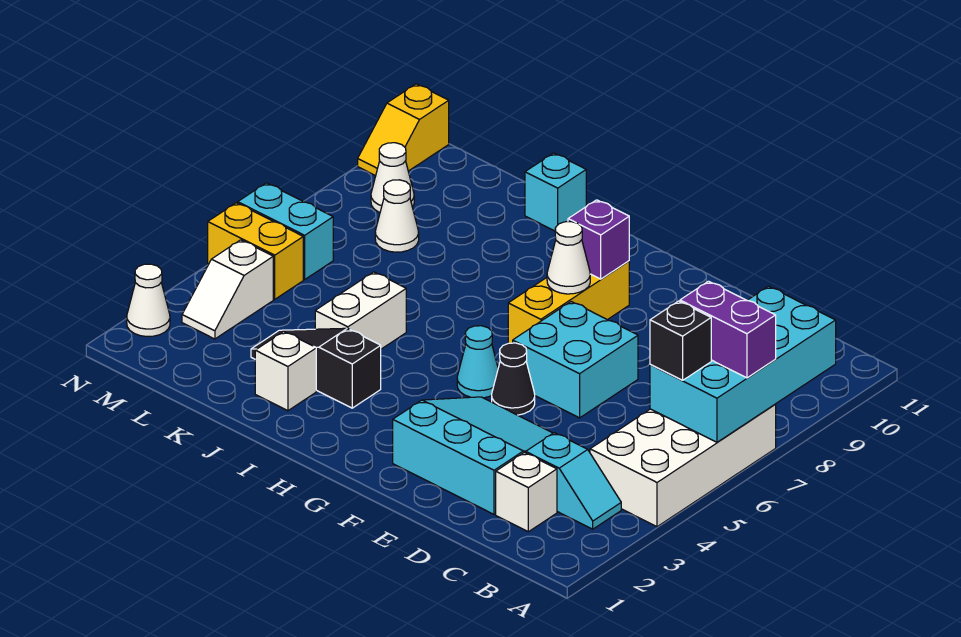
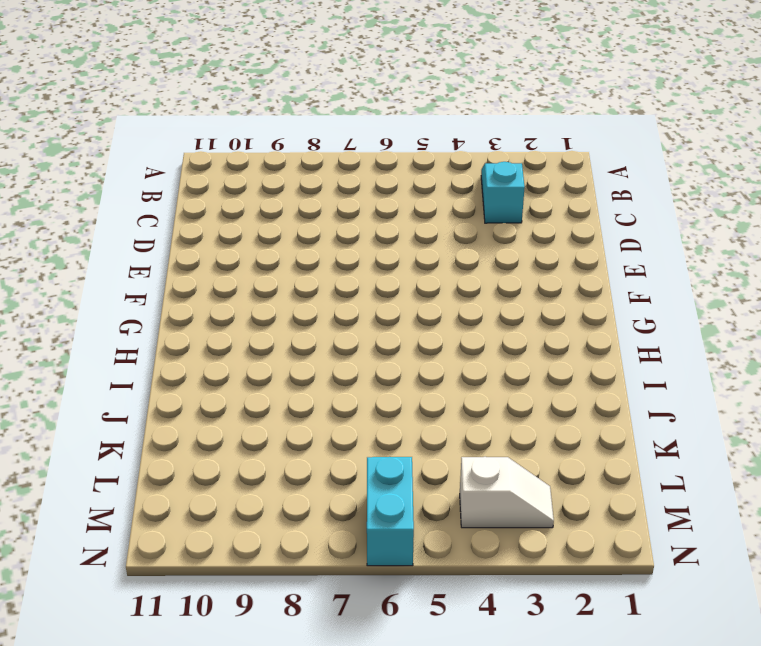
none -> white 2x4 brick [590,405,776,527]
none -> white 1x1 brick [496,452,557,532]
none -> cyan 3x3 slope [393,397,553,514]

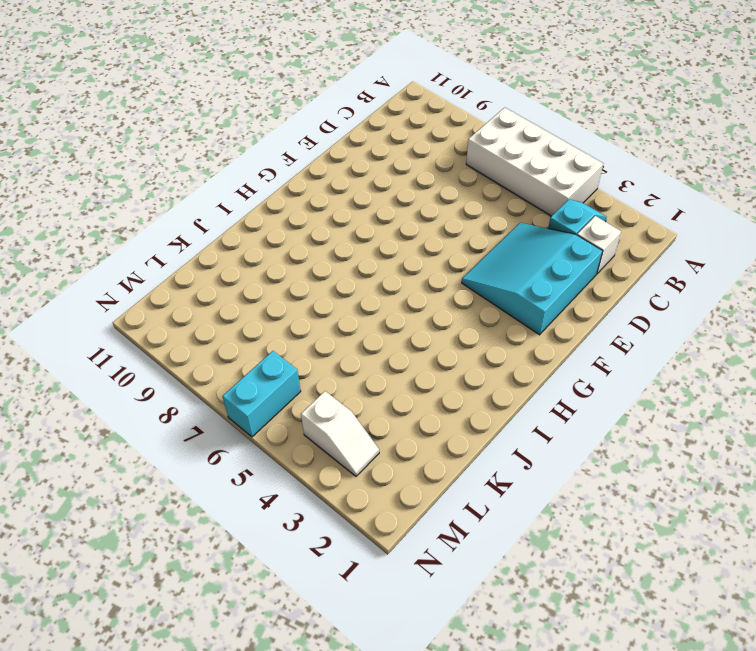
none -> cyan 2x2 brick [513,302,638,418]
none -> black 1x1 cone [492,343,535,415]
none -> cyan 1x1 cone [457,326,498,398]

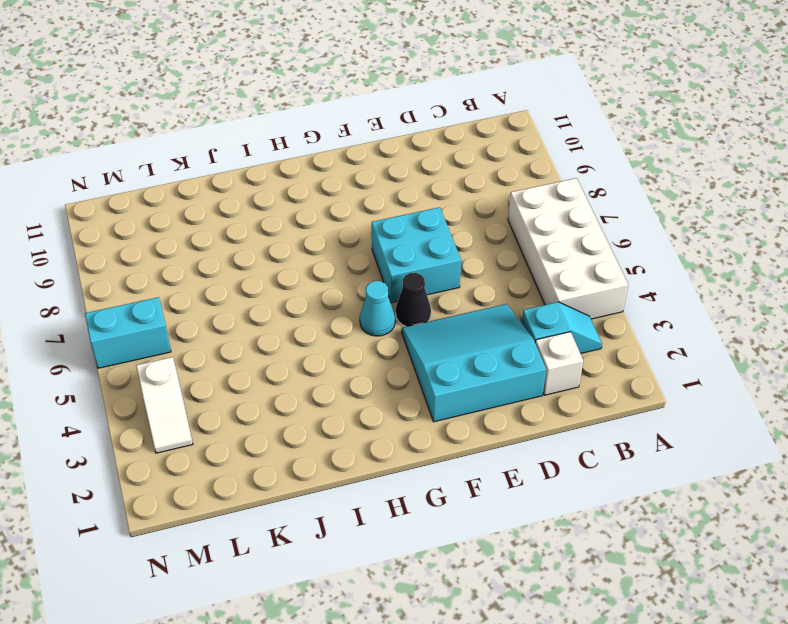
none -> yellow 1x3 brick [508,261,629,343]
none -> black 1x3 slope [251,328,381,408]
none -> white 1x1 brick [255,331,316,411]

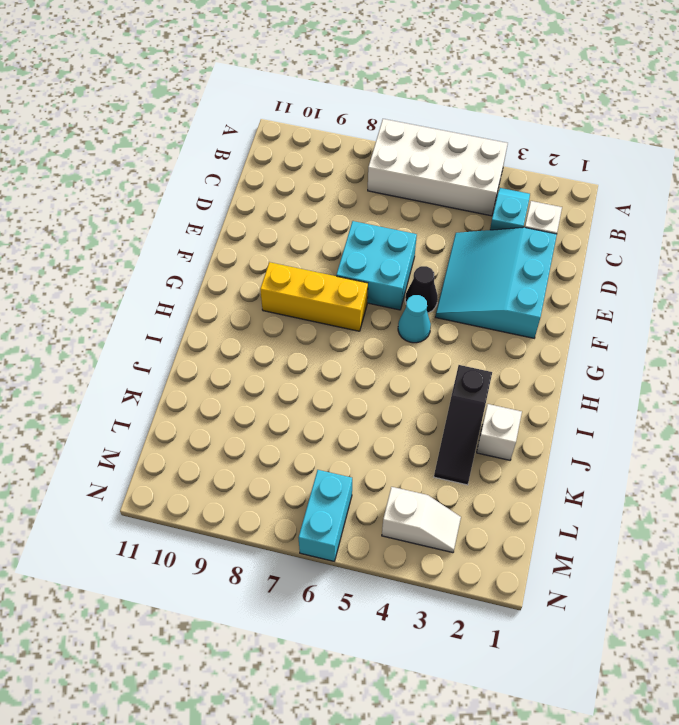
none -> white 1x2 brick [315,272,406,349]
none -> cyan 1x1 brick [525,153,586,231]
none -> white 1x1 cone [375,180,419,252]

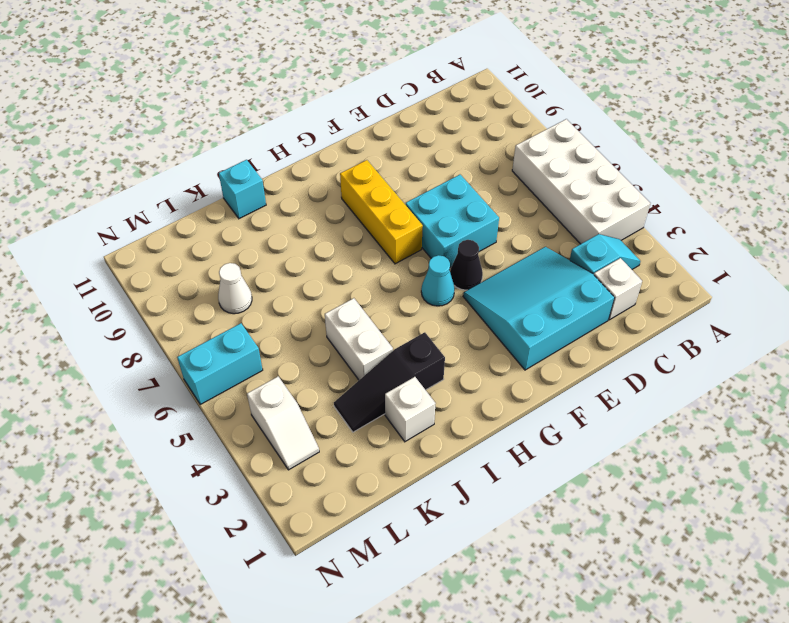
none -> yellow 1x2 brick [208,203,303,299]
none -> white 1x1 cone [371,143,414,212]
none -> white 1x1 cone [127,264,170,337]

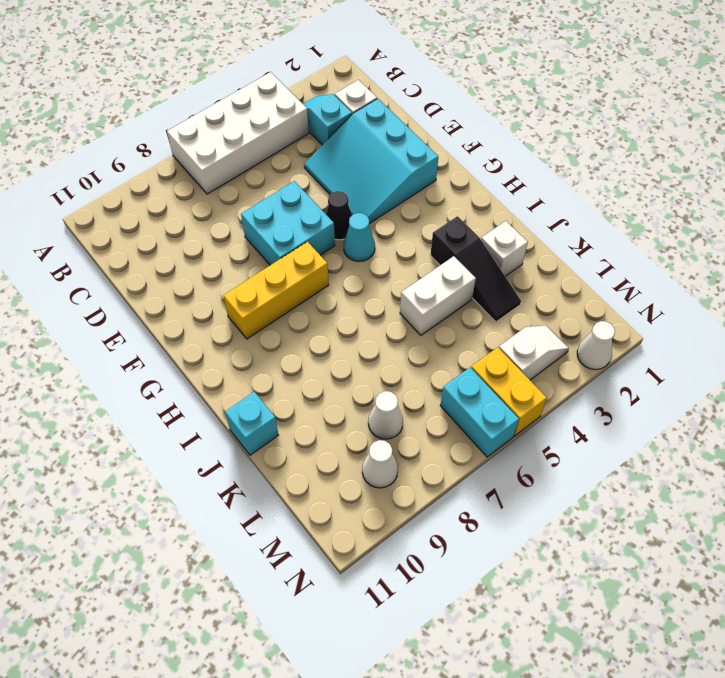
none -> yellow 1x2 slope [358,84,449,176]
none -> cyan 2x4 brick [650,286,836,442]
none -> white 1x1 cone [547,222,590,294]

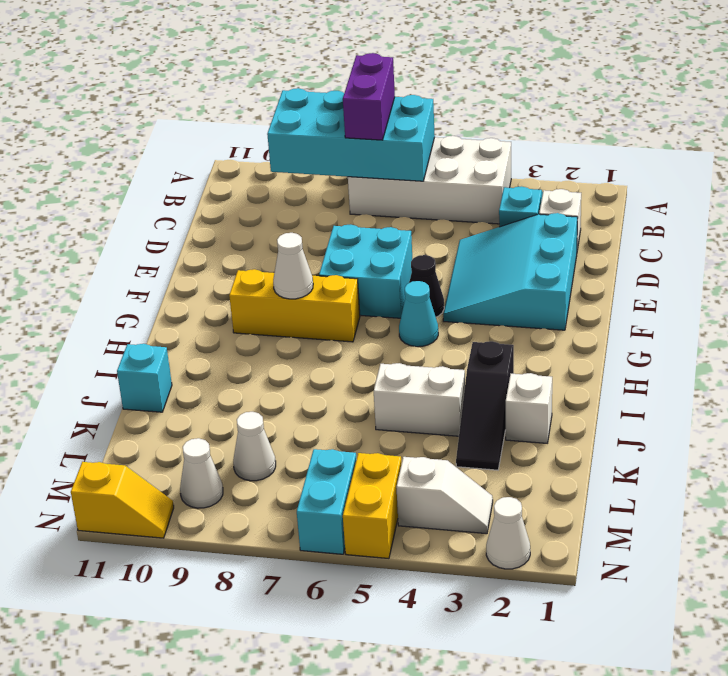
none -> purple 1x1 brick [568,200,629,279]
none -> black 1x1 brick [650,301,711,380]

